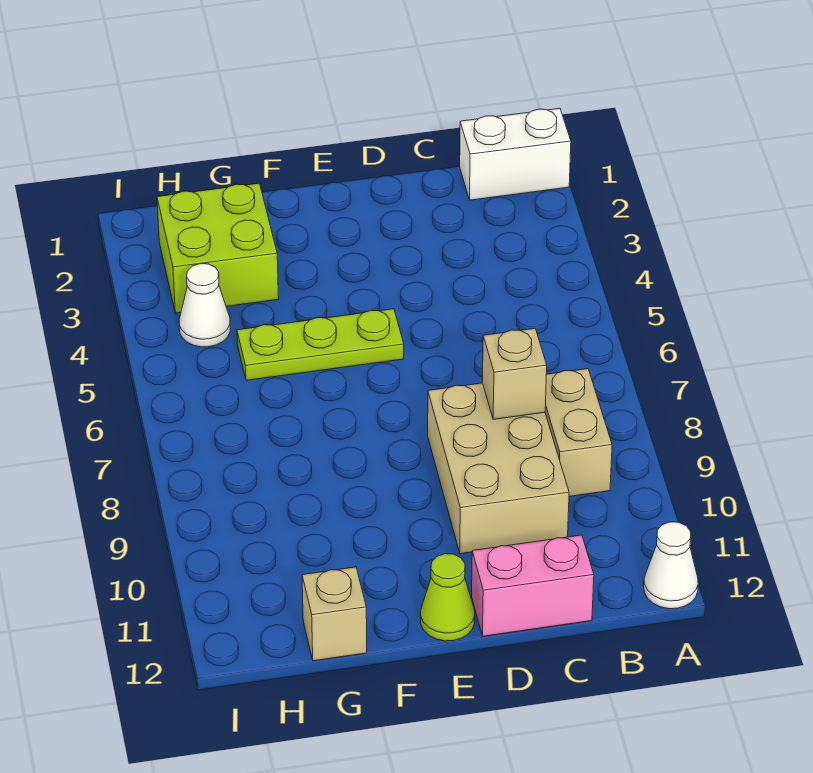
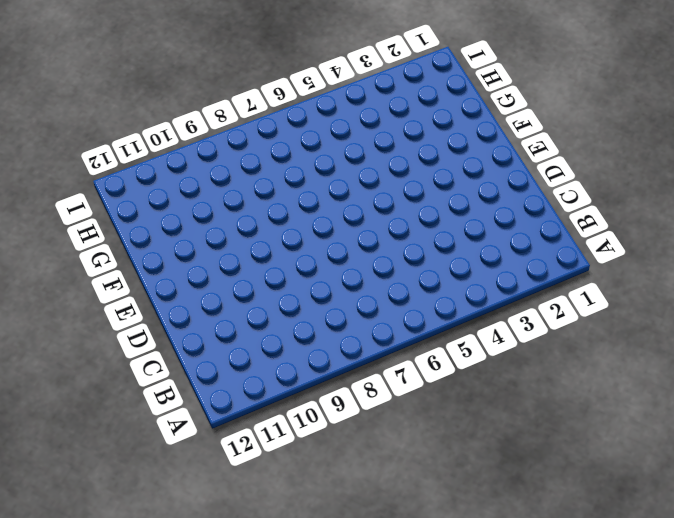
none -> white 1x2 brick [460,108,571,200]
none -> white 1x1 cone [644,522,698,609]

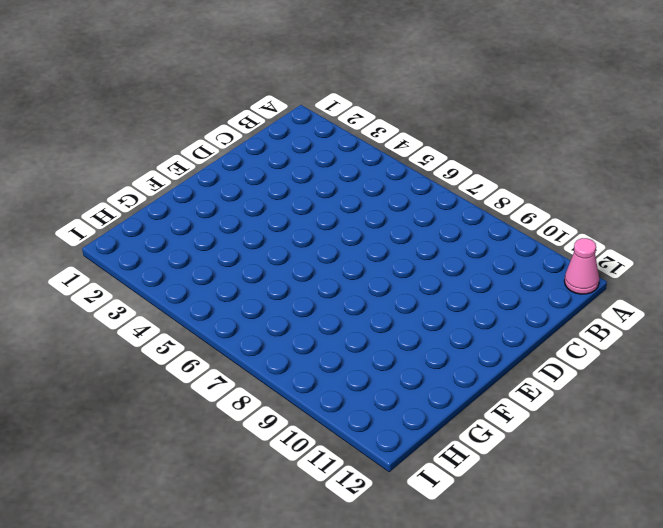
pink 1x1 cone [565,238,599,294] -> white 1x1 cone [644,522,698,609]
none -> white 1x2 brick [460,108,571,200]
none -> tan 1x2 brick [545,369,612,497]

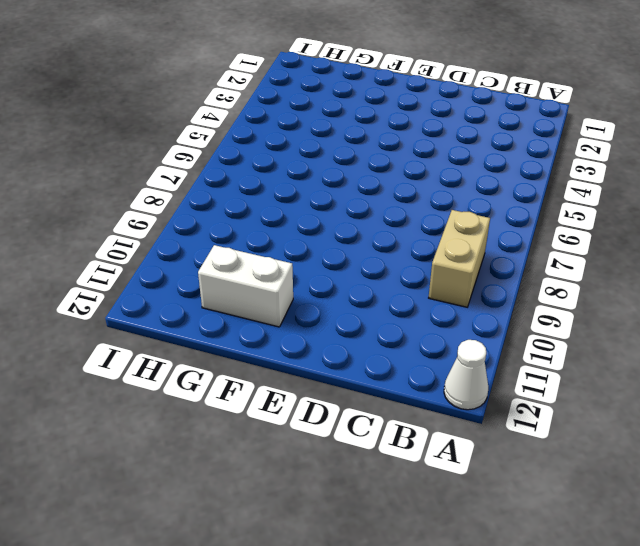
white 1x2 brick [198,245,293,327] -> white 1x2 brick moved to [460,108,571,200]
none -> tan 2x3 brick [428,383,569,554]
none -> pink 1x2 brick [472,535,594,636]

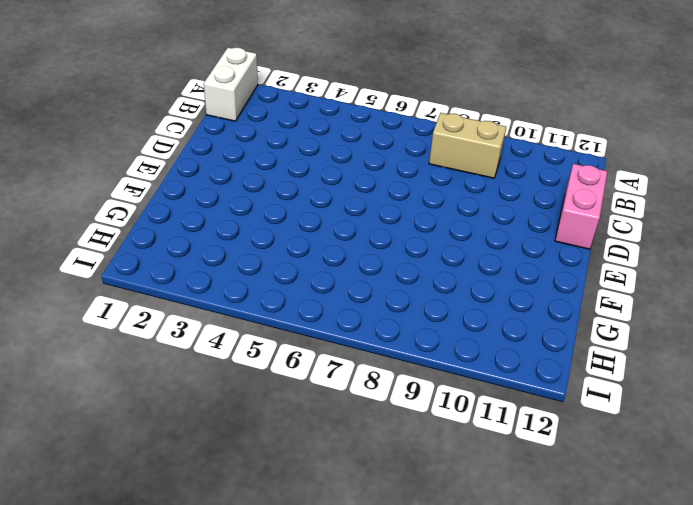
none -> white 1x1 cone [644,522,698,609]
none -> tan 2x3 brick [428,383,569,554]

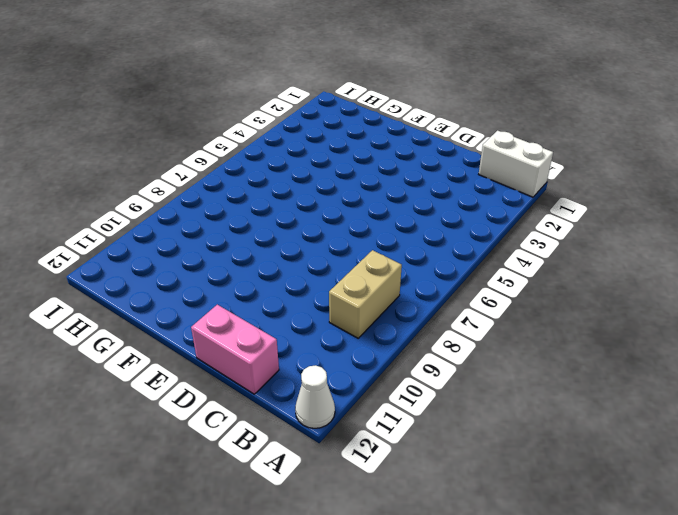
none -> tan 2x3 brick [428,383,569,554]
none -> lime 1x3 plate [237,309,404,380]

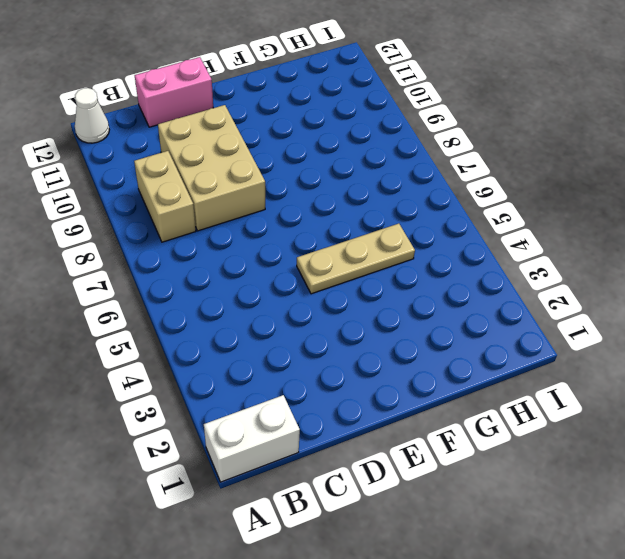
tan 1x3 plate [297,224,415,294] -> lime 1x3 plate [237,309,404,380]
none -> lime 1x1 cone [421,554,475,641]
none -> lime 2x2 brick [157,183,279,313]

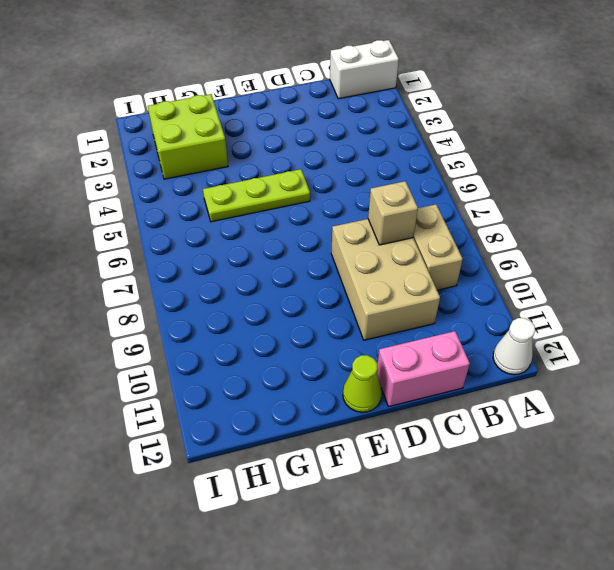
none -> tan 1x1 brick [302,567,367,661]
none -> white 1x1 cone [179,264,230,347]

